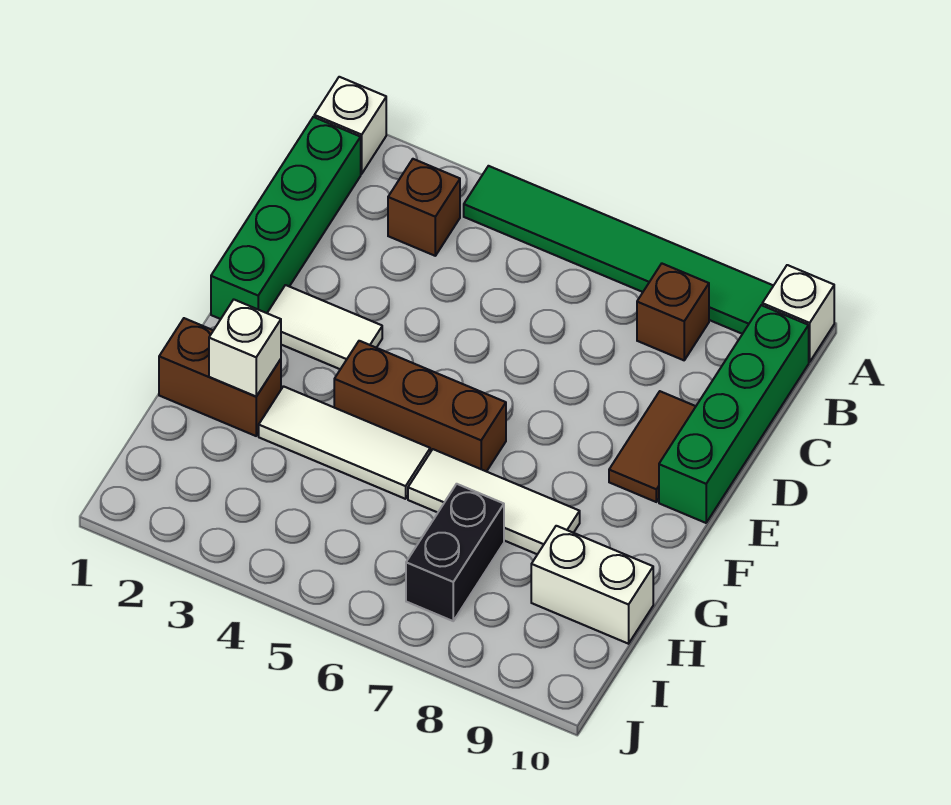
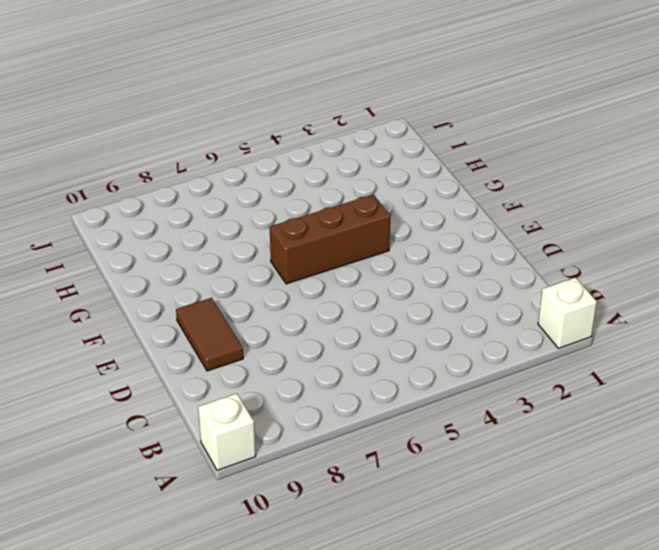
none -> green 1x6 tile [464,166,773,334]
none -> green 1x4 brick [211,117,361,319]
none -> brown 1x1 brick [388,159,460,256]

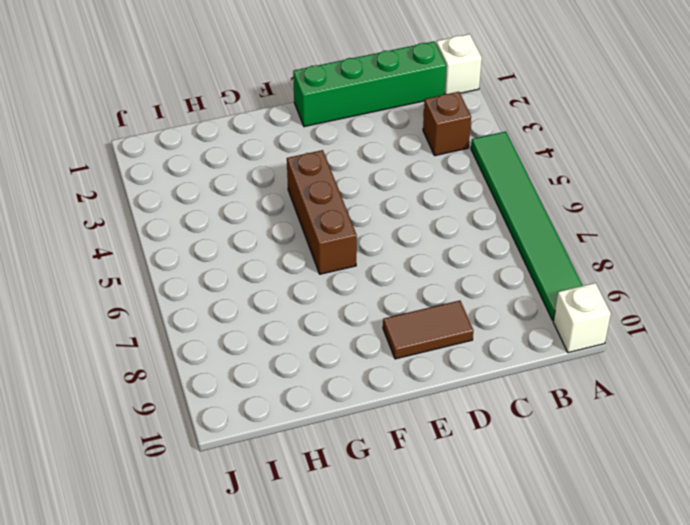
none -> brown 1x1 brick [637,264,709,360]
none -> green 1x4 brick [659,305,809,523]
none -> white 1x2 tile [267,285,382,369]

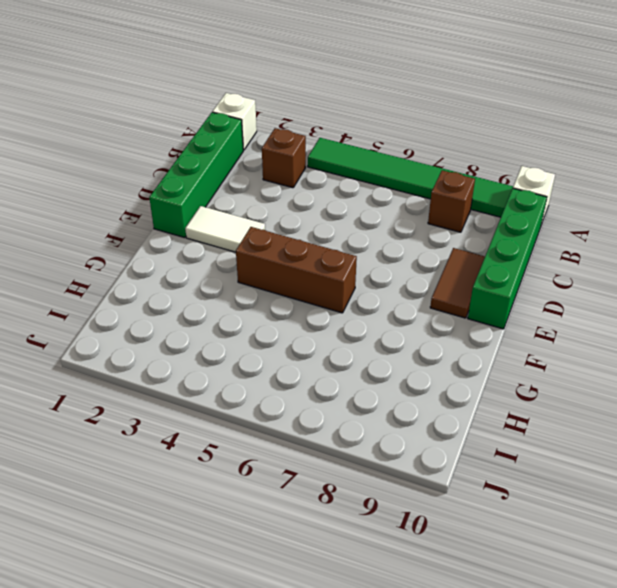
none -> brown 1x2 brick [159,318,281,436]
none -> white 1x3 tile [259,386,430,499]
none -> white 1x3 tile [408,449,580,554]

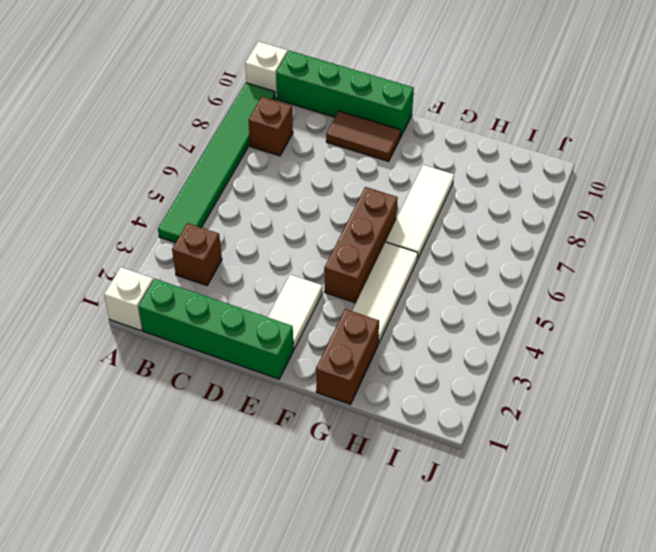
none -> black 1x2 brick [406,484,504,621]
none -> white 1x2 brick [531,526,653,644]
none -> white 1x1 brick [209,300,281,396]

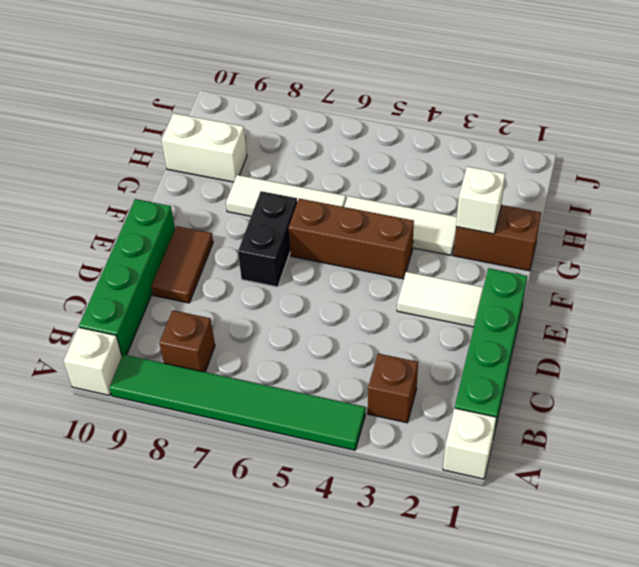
black 1x2 brick [238,191,297,287] -> black 1x2 brick moved to [406,484,504,621]

